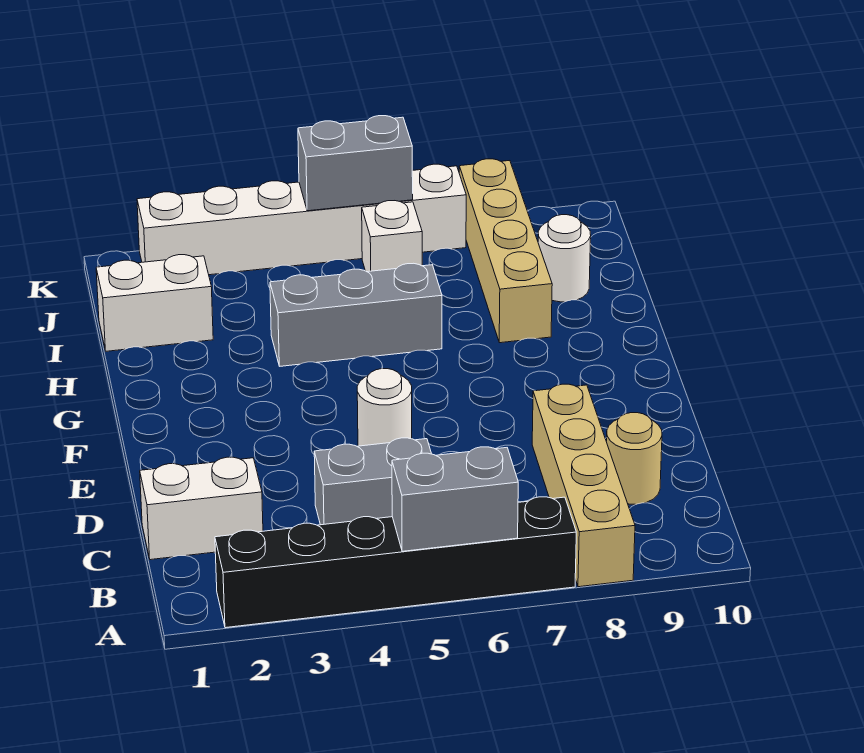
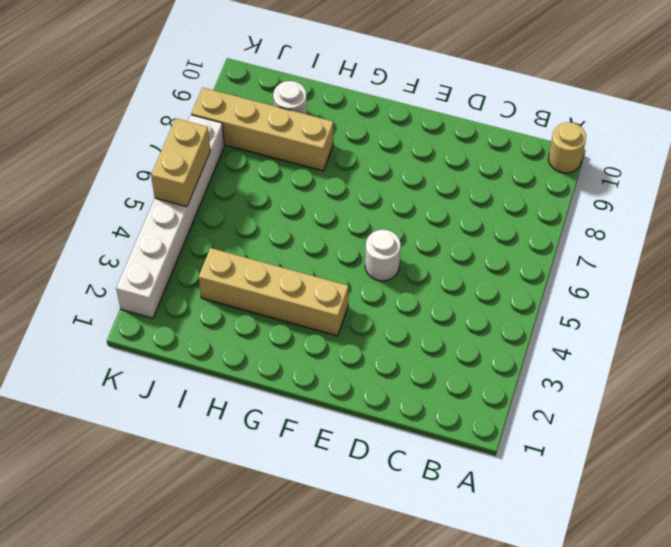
tan 1x1 round brick [548,122,586,173] -> tan 1x1 round brick moved to [606,413,662,504]
tan 1x4 brick [199,248,348,336] -> tan 1x4 brick moved to [532,384,635,587]
tan 1x2 brick [151,119,210,207] -> grey 1x2 brick [298,116,413,211]
none -> black 1x6 brick [215,497,576,628]
none -> white 1x2 brick [140,457,263,560]
none -> grey 1x2 brick [314,438,431,525]

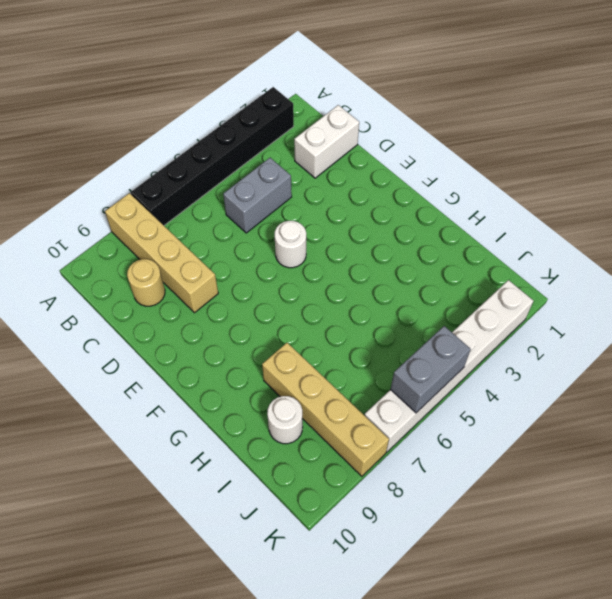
none -> grey 1x3 brick [270,263,442,366]
none -> white 1x2 brick [96,255,213,351]
none -> white 1x1 brick [362,201,422,272]

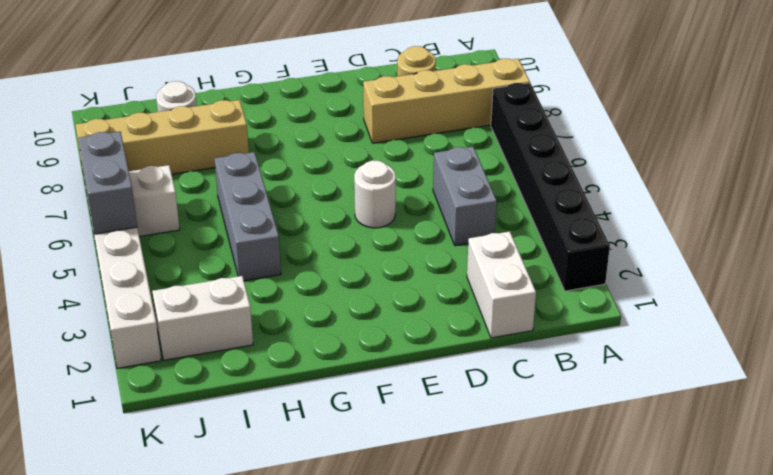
white 1x2 brick [152,276,253,360] -> white 1x2 brick turned to [96,255,213,351]
none -> grey 1x2 brick [392,447,518,551]

